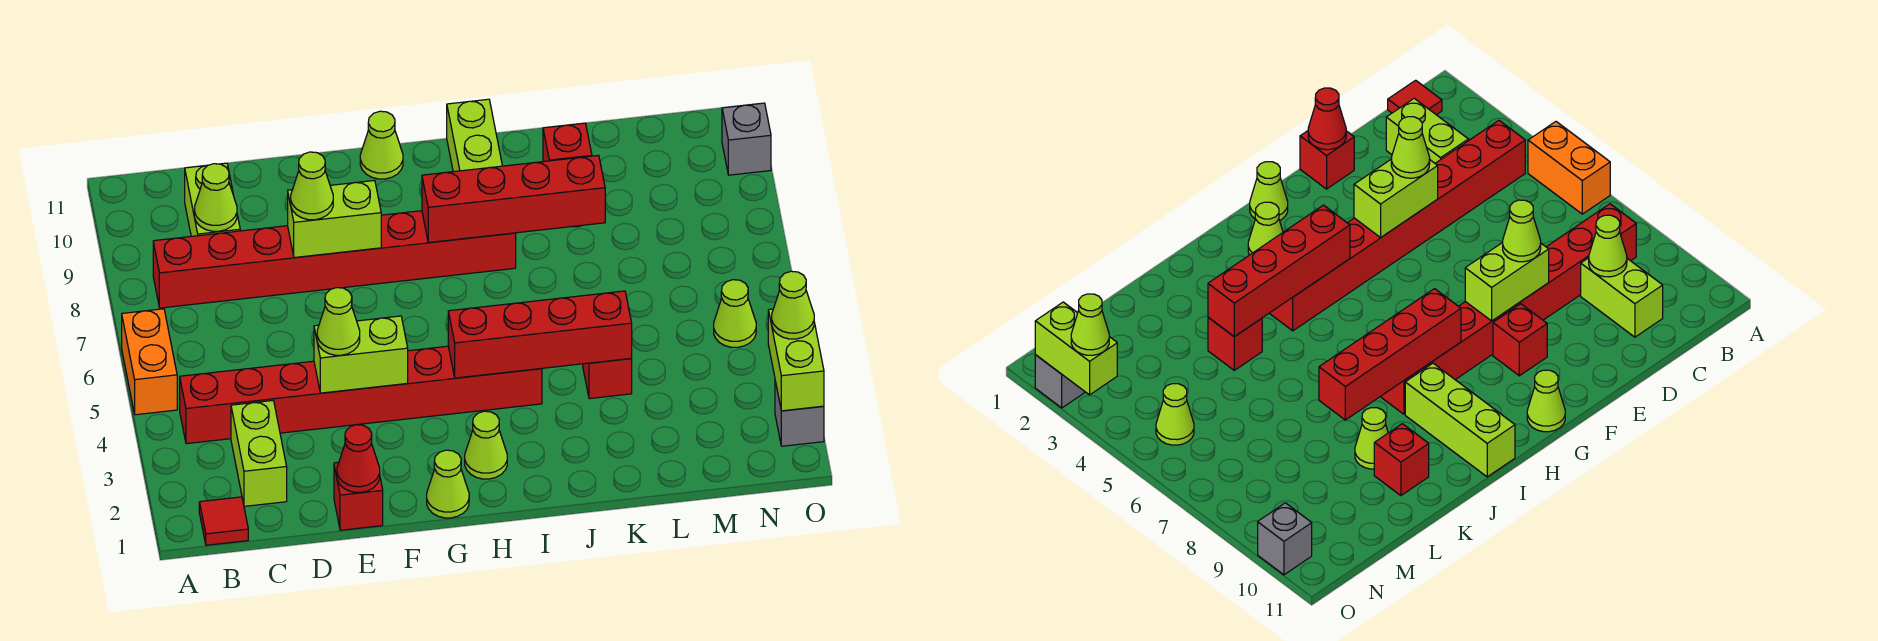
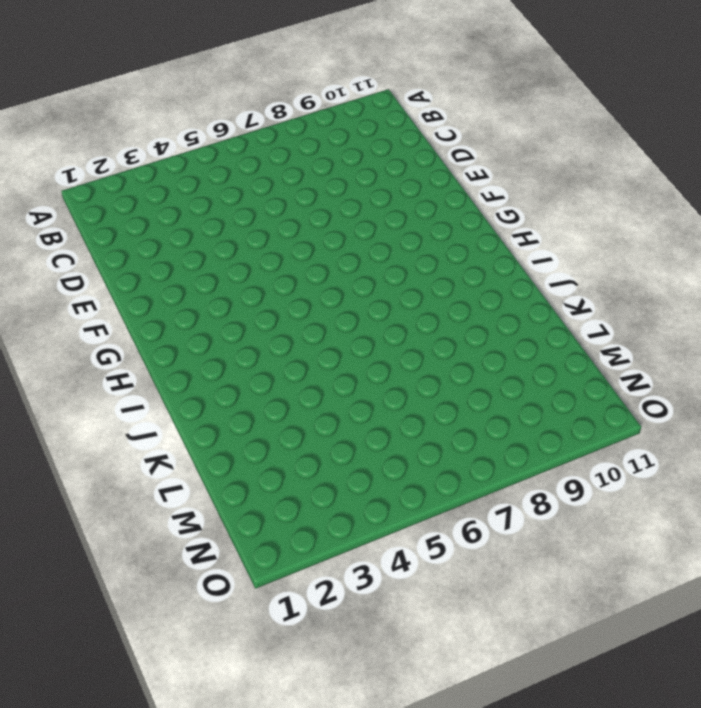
none -> orange 1x2 brick [122,309,177,415]
none -> red 1x1 tile [199,497,248,545]
none -> red 1x8 brick [180,346,542,444]

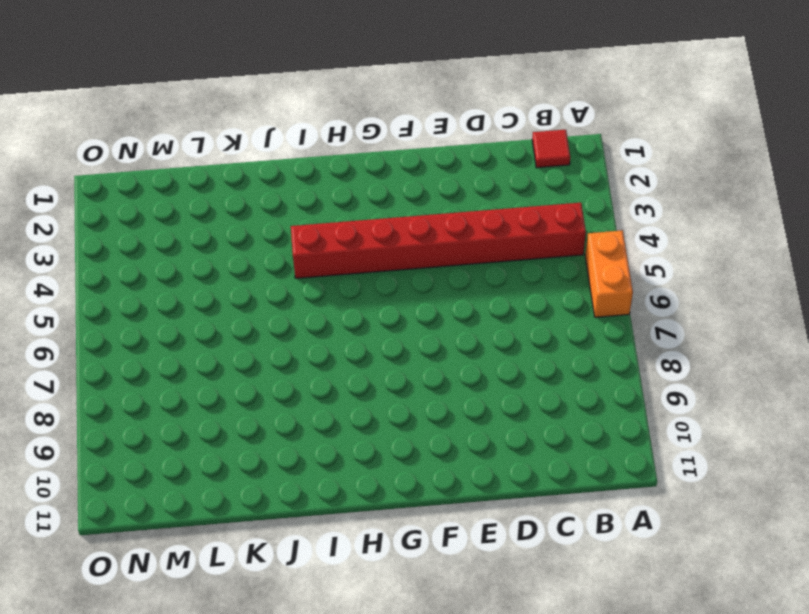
none -> red 1x8 brick [153,211,516,308]
none -> lime 1x2 brick [231,401,287,506]
none -> lime 1x2 brick [185,163,240,236]

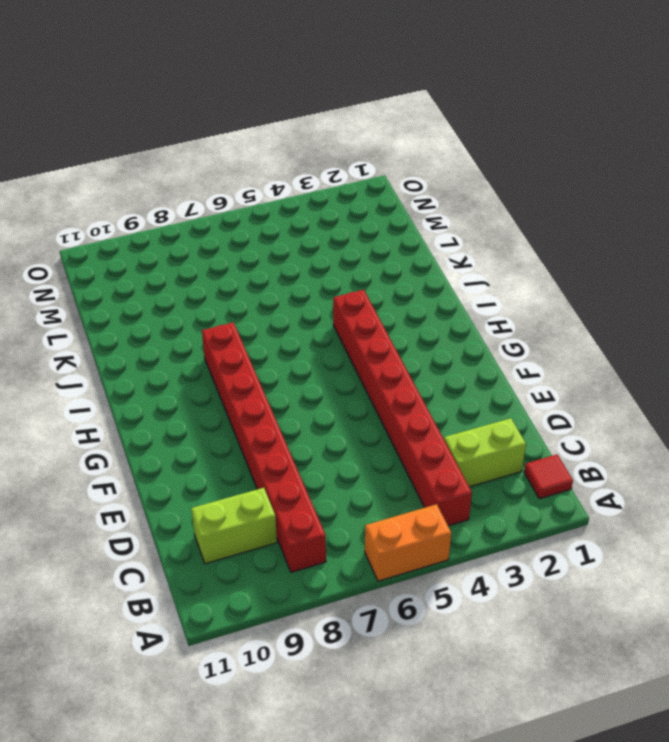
none -> red 1x1 brick [334,462,383,530]
none -> red 1x1 brick [1493,304,1547,376]
none -> lime 1x1 cone [427,450,469,518]

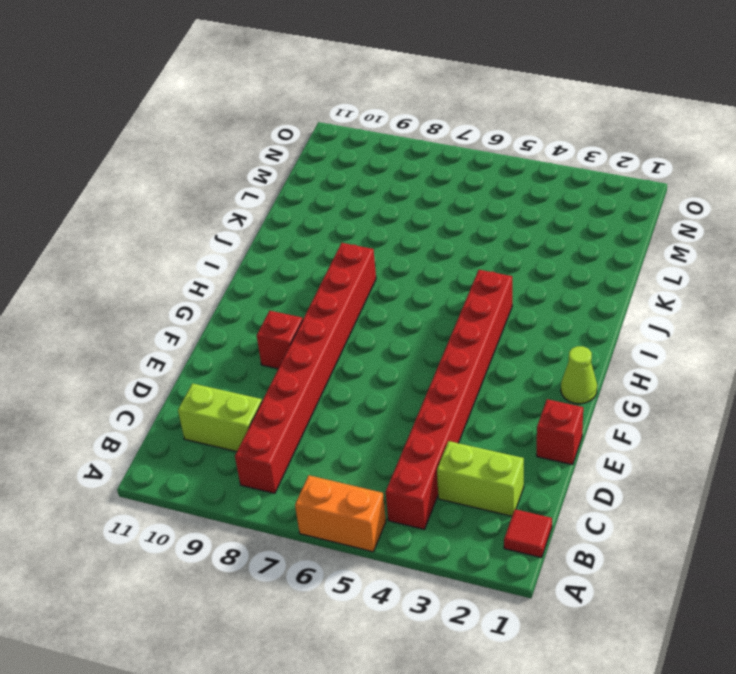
none -> lime 1x1 cone [360,111,403,179]
none -> lime 1x1 cone [465,411,507,479]
none -> lime 1x3 brick [447,99,502,172]

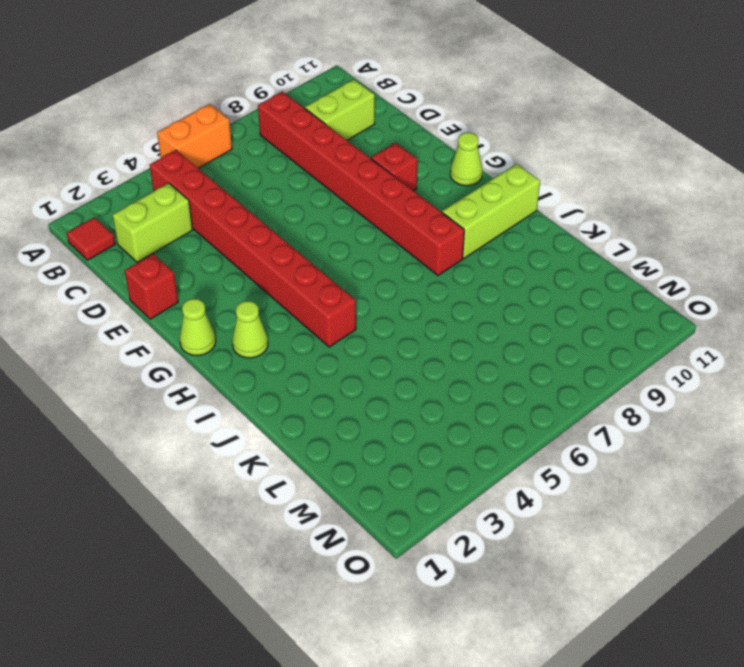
none -> red 1x1 brick [583,358,632,399]
none -> lime 1x1 cone [1355,408,1388,469]
none -> red 1x1 brick [543,123,592,162]

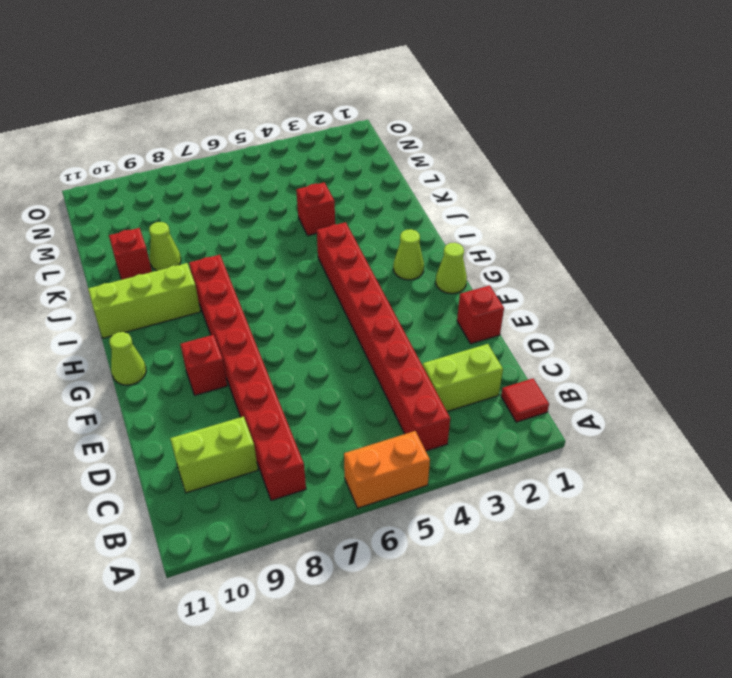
none -> lime 1x1 cone [714,280,756,347]
none -> grey 1x1 brick [775,381,824,446]
none -> grey 1x1 brick [722,103,771,175]

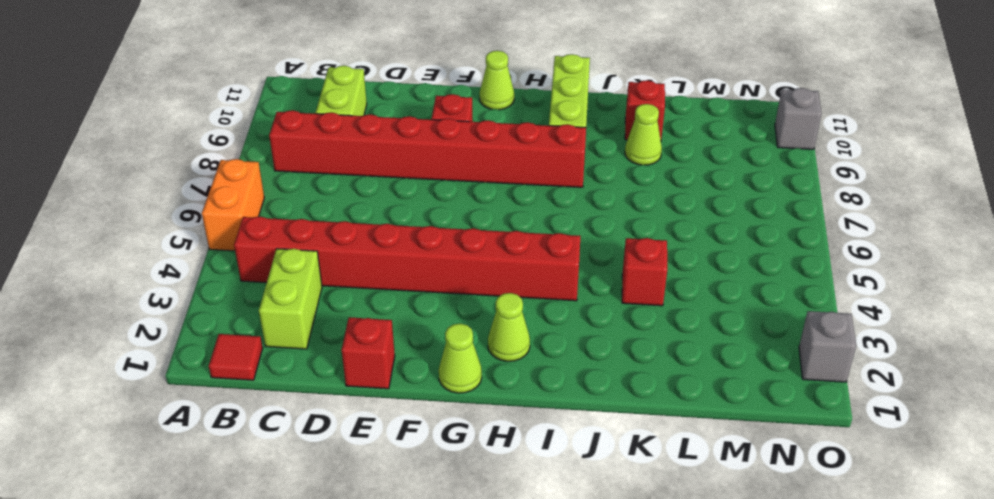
none -> lime 1x1 cone [714,280,756,347]
none -> lime 1x1 cone [194,164,237,231]
none -> red 1x1 cone [337,425,380,492]

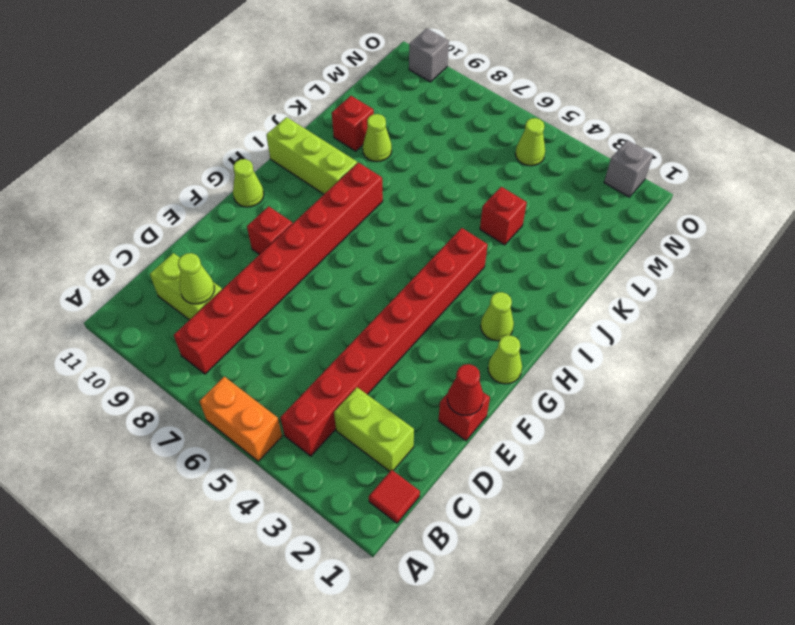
none -> lime 1x2 brick [314,316,408,393]
none -> lime 1x2 brick [288,180,381,258]
none -> red 1x4 brick [448,291,632,378]

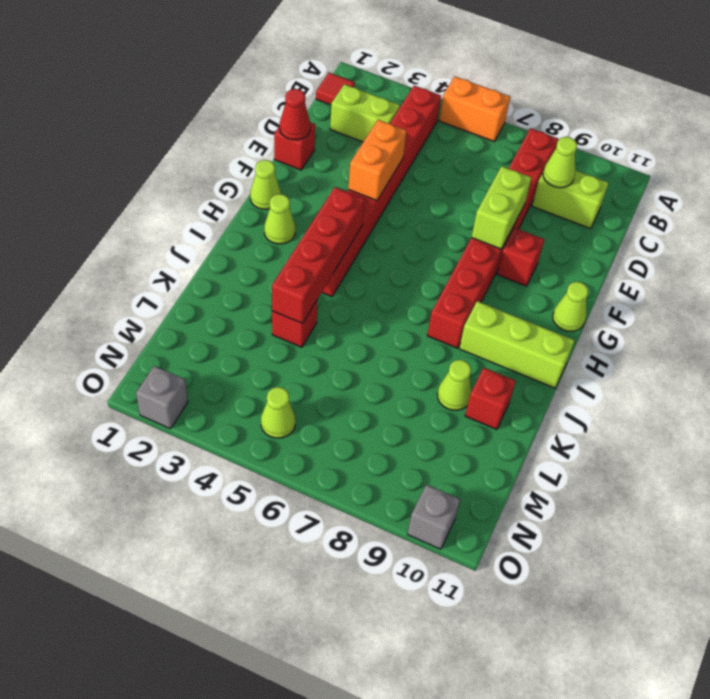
orange 1x2 brick [348,120,407,201] -> lime 1x2 brick [314,316,408,393]
none -> red 1x4 brick [422,155,605,243]
none -> lime 1x2 brick [768,309,824,411]
none -> lime 1x1 cone [317,288,360,355]

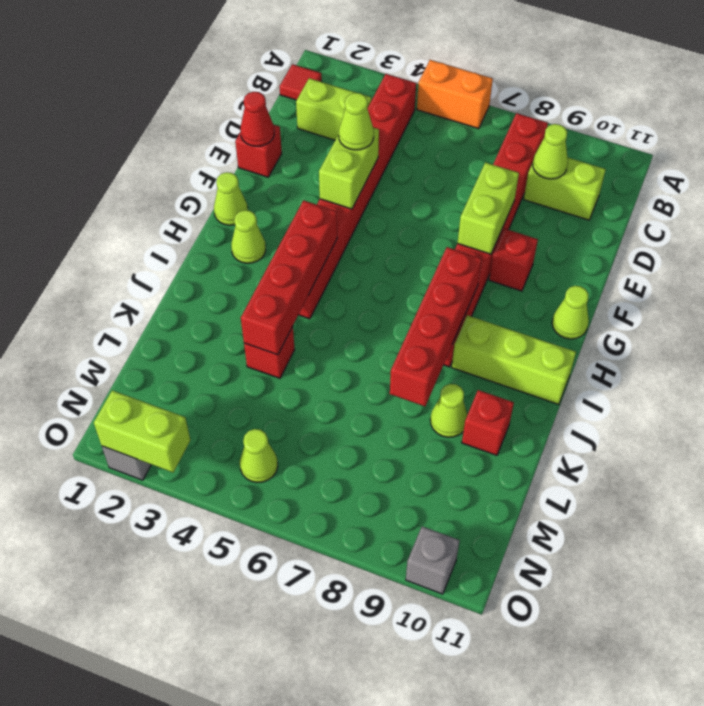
none -> lime 1x1 cone [291,152,333,220]
none -> lime 1x1 cone [772,271,814,339]

